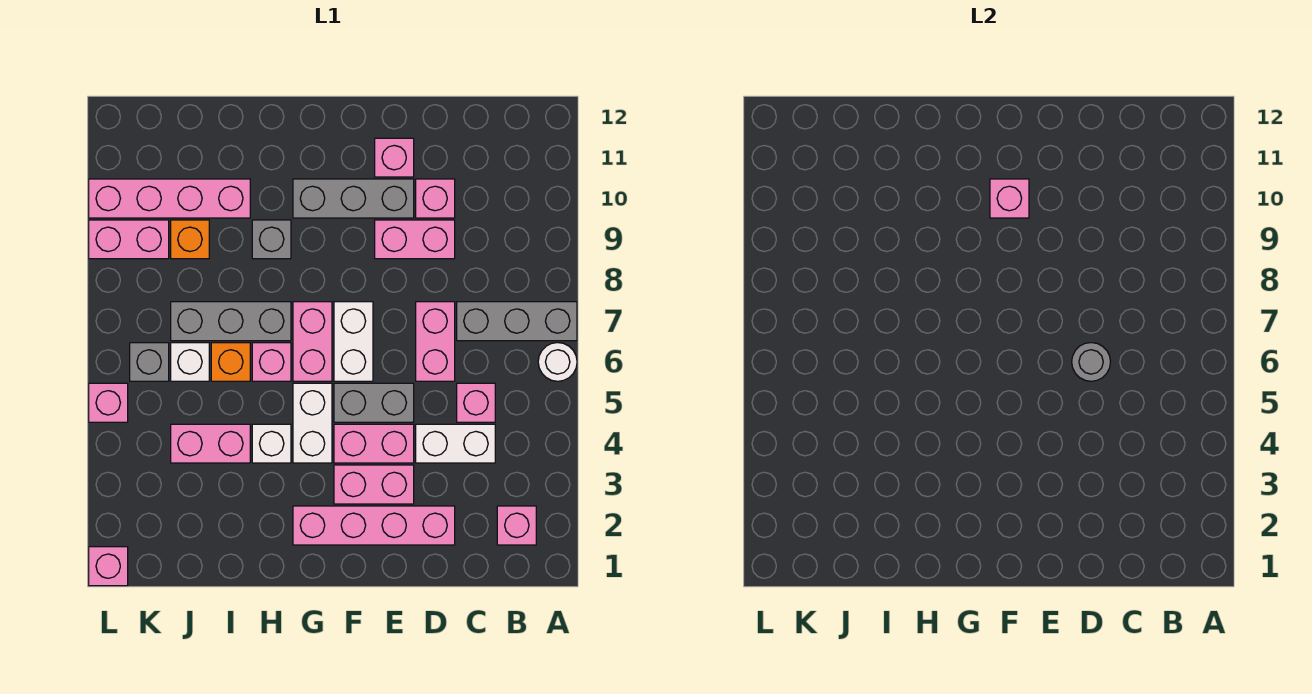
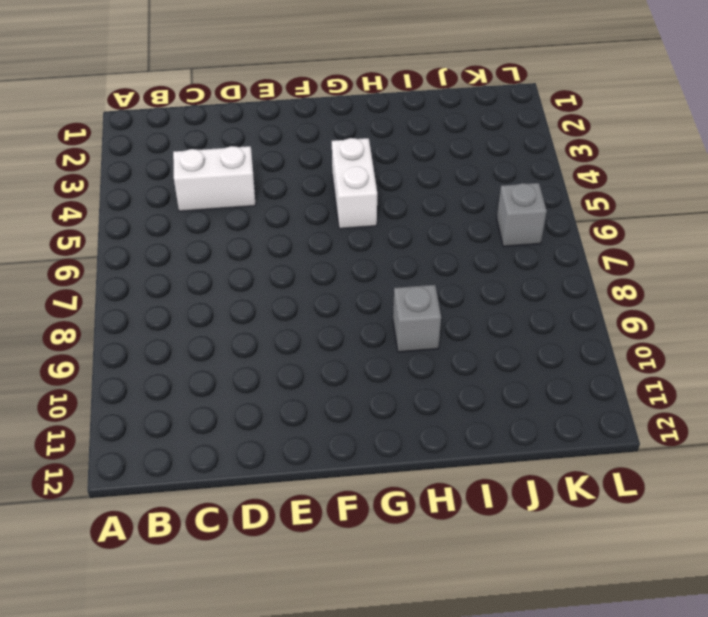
none -> white 1x1 round brick [538,343,577,381]
none -> grey 1x3 brick [457,302,577,341]
none -> pink 1x1 brick [497,506,536,545]
none -> pink 1x1 brick [457,383,495,422]

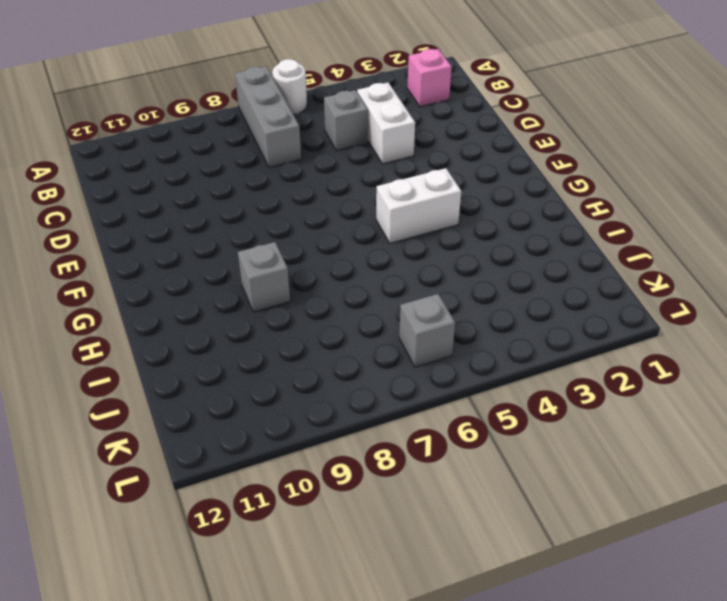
grey 1x1 brick [324,90,368,151] -> pink 1x1 brick [457,383,495,422]
none -> pink 1x4 brick [293,506,455,545]
none -> pink 1x2 brick [416,302,455,381]
none -> pink 1x2 brick [375,220,455,259]
none -> pink 1x1 brick [416,179,455,218]

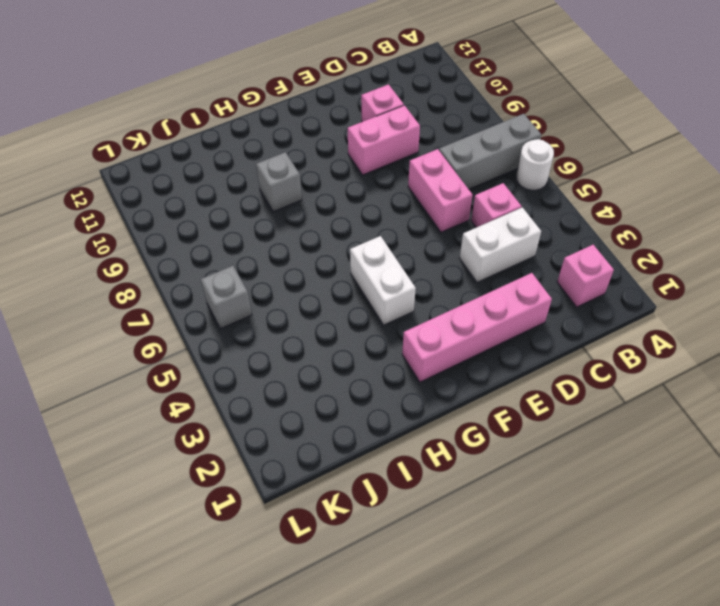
none -> pink 1x2 brick [334,465,414,504]
none -> pink 1x2 brick [334,424,414,463]
none -> grey 1x2 brick [334,383,414,422]
none -> grey 1x3 brick [293,179,414,218]

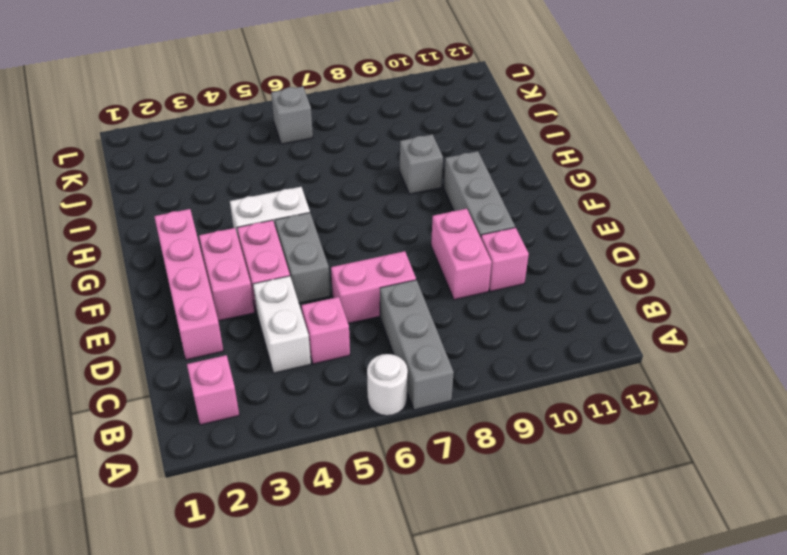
none -> pink 1x1 brick [375,138,414,177]
none -> white 1x2 brick [334,302,373,381]
none -> pink 1x2 brick [293,302,332,381]
none -> white 1x1 brick [252,424,291,463]

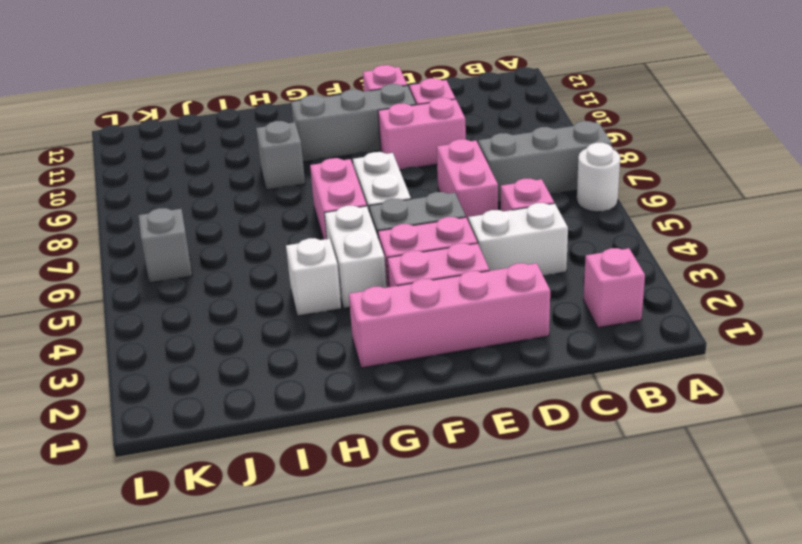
none -> pink 1x1 brick [252,343,291,381]
none -> grey 1x3 brick [171,302,291,341]
none -> pink 1x2 brick [171,424,250,463]
none -> orange 1x1 brick [211,343,250,381]

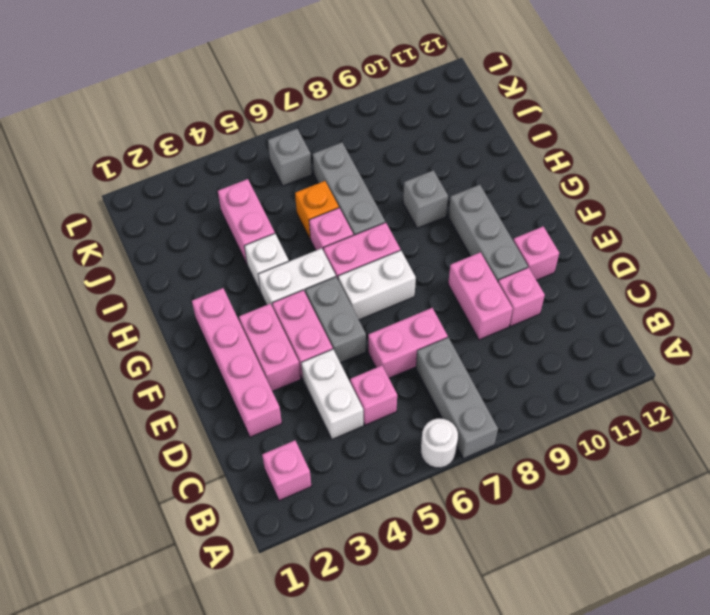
none -> pink 1x4 brick [89,179,250,218]
none -> white 1x1 brick [171,343,209,381]
none -> orange 1x1 brick [171,220,209,259]
none -> pink 1x2 brick [89,220,169,259]

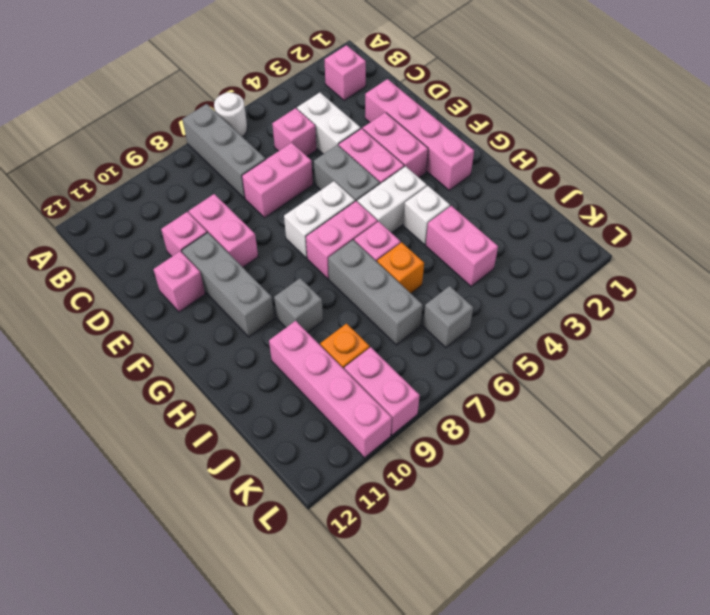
none -> white 1x1 brick [171,343,209,381]
none -> pink 1x1 brick [89,547,128,586]
none -> pink 1x1 brick [89,383,128,422]
none -> grey 1x1 round brick [1072,343,1110,381]

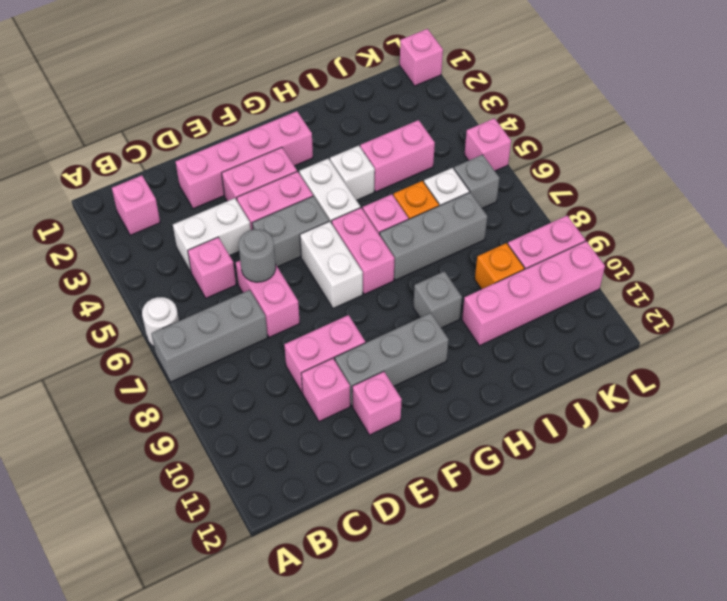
none -> pink 1x1 brick [990,179,1029,218]

